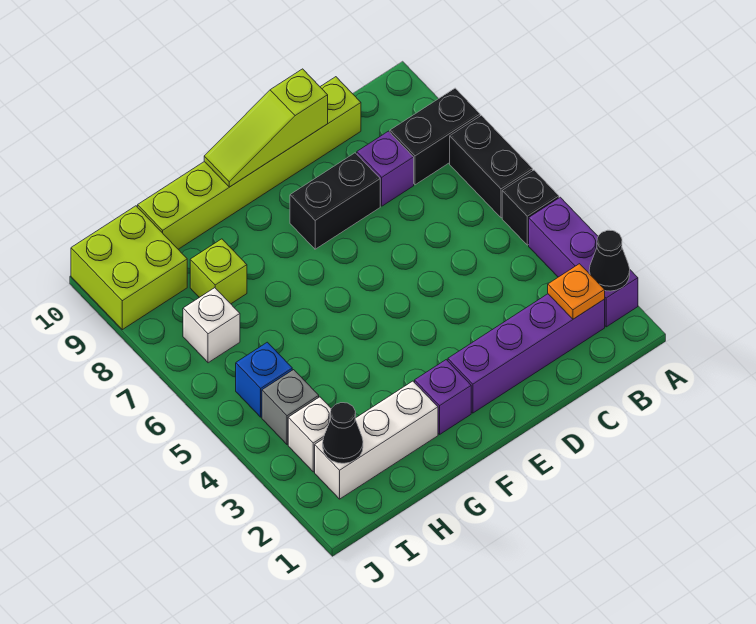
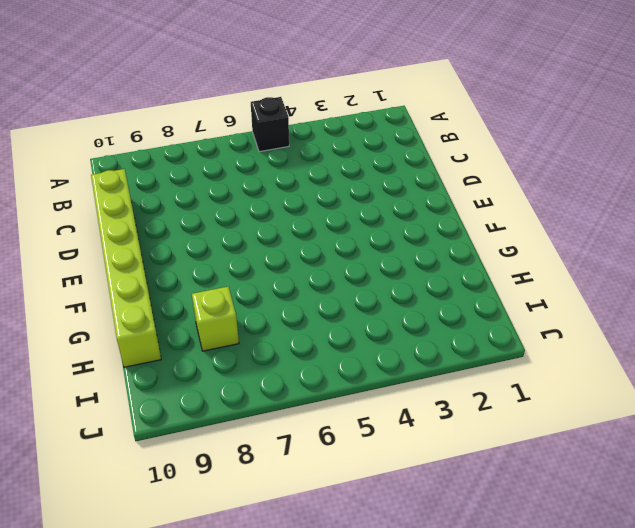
none -> purple 1x3 brick [529,197,638,327]
none -> black 1x2 brick [450,115,533,218]
none -> black 1x2 brick [390,88,480,185]

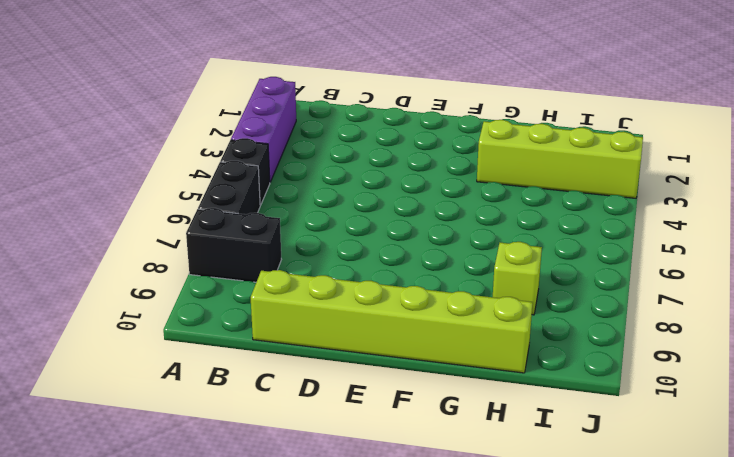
lime 1x4 brick [477,120,643,198] -> white 1x1 brick [288,397,331,472]
none -> purple 1x4 brick [448,294,605,413]
none -> purple 1x1 brick [357,131,414,206]
none -> black 1x2 brick [290,153,380,249]

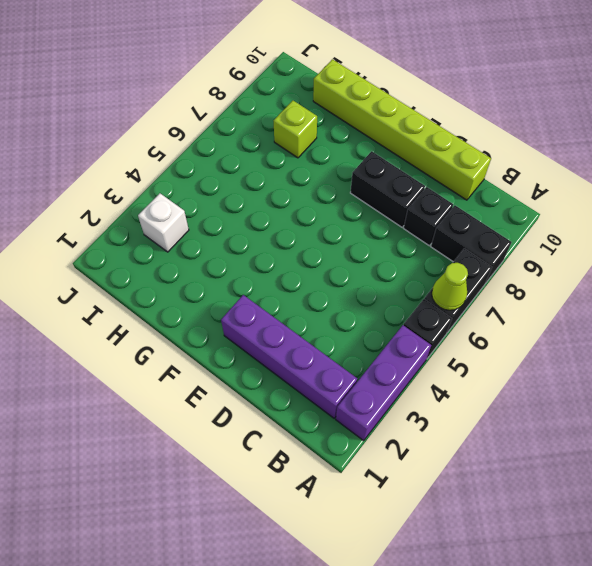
lime 1x1 cone [432,263,468,310] -> none
black 1x1 brick [404,187,453,246] -> purple 1x1 brick [357,131,414,206]
none -> purple 1x1 brick [415,360,471,434]
none -> white 1x3 brick [315,381,438,499]
none -> grey 1x1 brick [262,370,319,444]

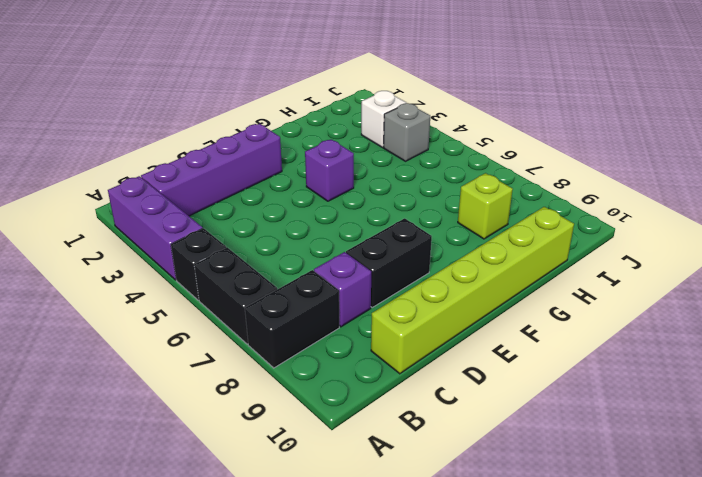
purple 1x1 brick [305,139,354,201] -> purple 1x1 brick moved to [415,360,471,434]
none -> white 1x3 brick [315,381,438,499]
none -> blue 1x1 brick [236,342,292,417]
none -> white 1x1 brick [183,288,240,363]

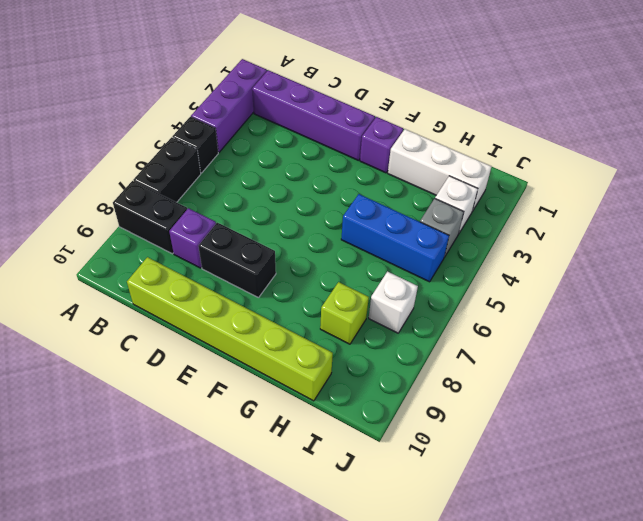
blue 1x3 brick [341,194,449,282] -> blue 1x1 brick [236,342,292,417]
none -> lime 2x2 brick [71,206,187,330]
none -> black 1x1 cone [589,230,630,291]
none -> orange 1x1 plate [548,264,605,319]

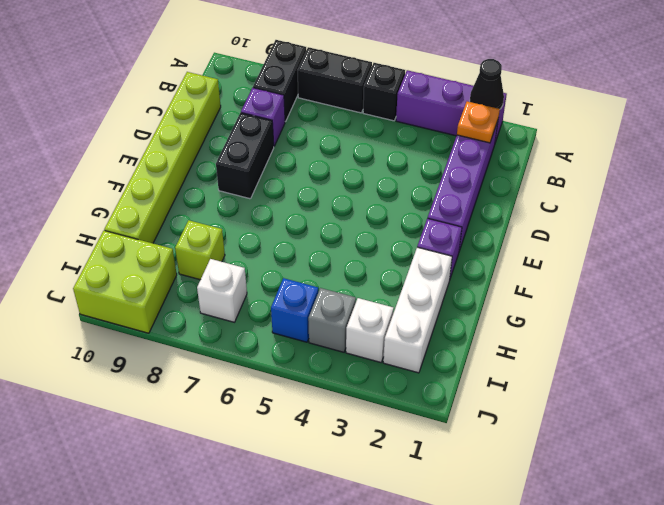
none -> lime 1x3 slope [204,69,328,187]
none -> black 1x1 cone [323,403,363,463]

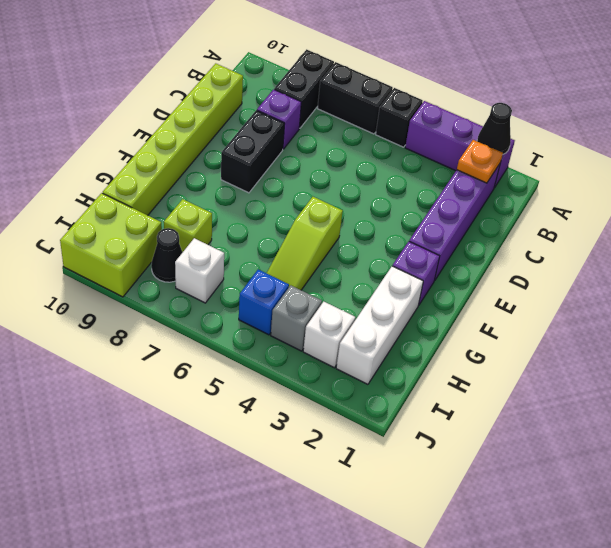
lime 1x3 slope [267,197,343,290] -> lime 1x3 slope moved to [204,69,328,187]
black 1x1 cone [151,228,183,282] -> black 1x1 cone moved to [323,403,363,463]

